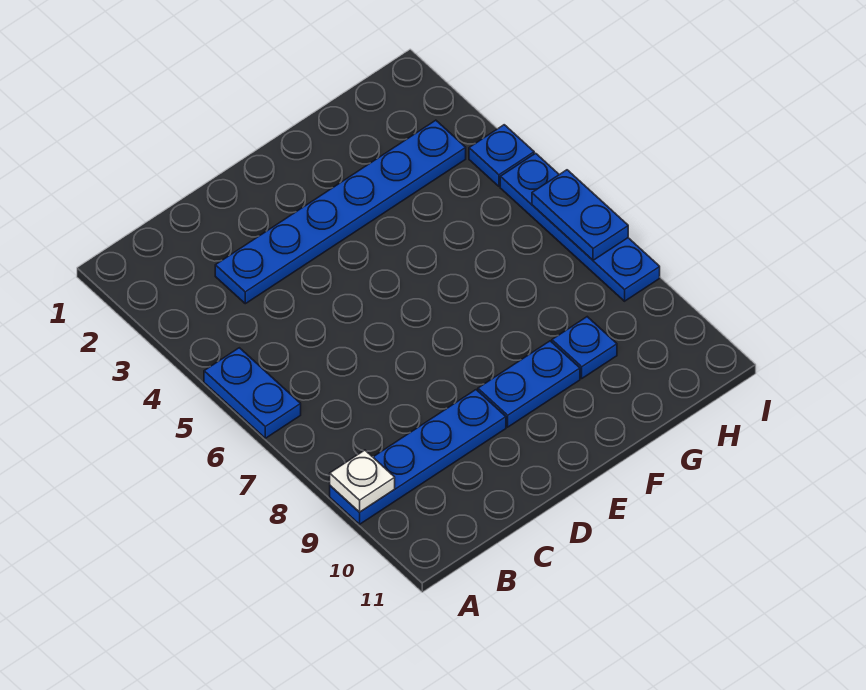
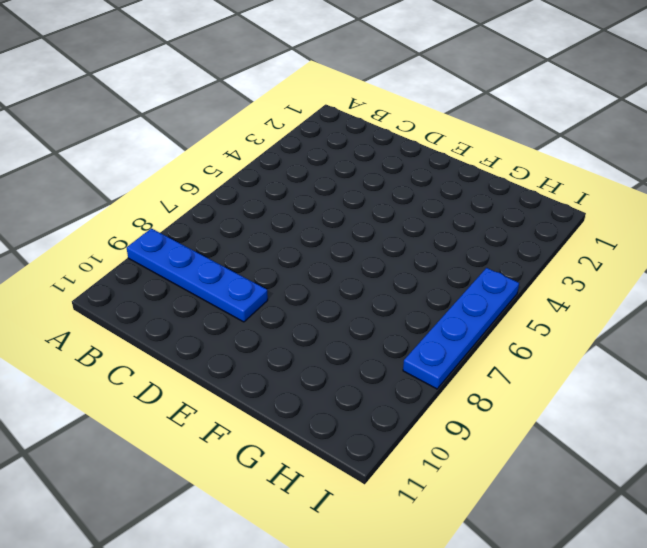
none -> blue 1x2 plate [204,348,301,438]
none -> blue 1x6 plate [215,120,466,304]

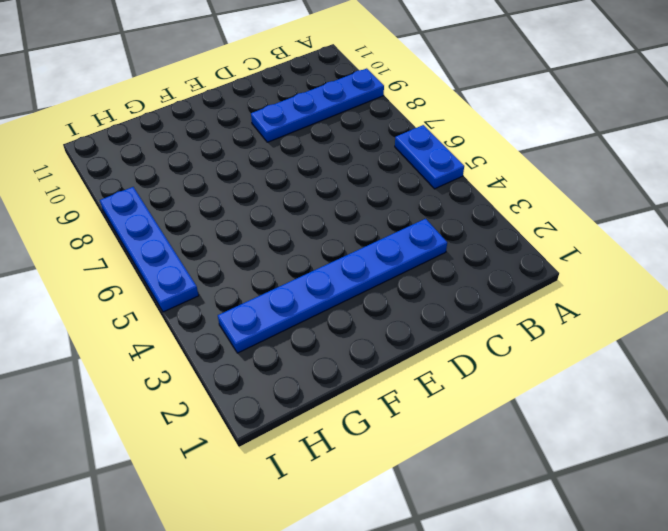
none -> blue 1x2 plate [478,341,580,427]
none -> blue 1x1 plate [552,317,617,378]

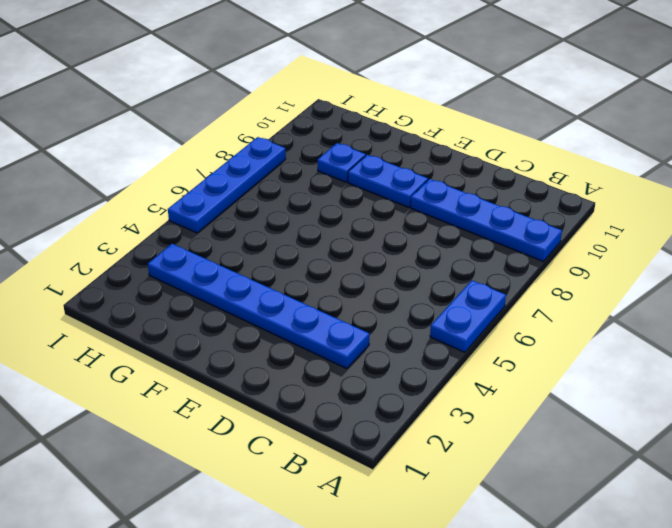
none -> blue 1x1 plate [469,125,534,186]
none -> white 1x1 plate [330,450,395,512]

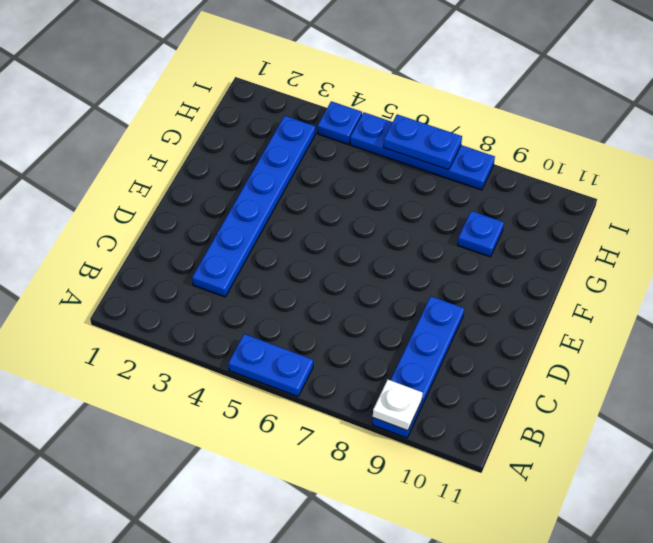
none -> blue 1x2 plate [478,341,580,427]

